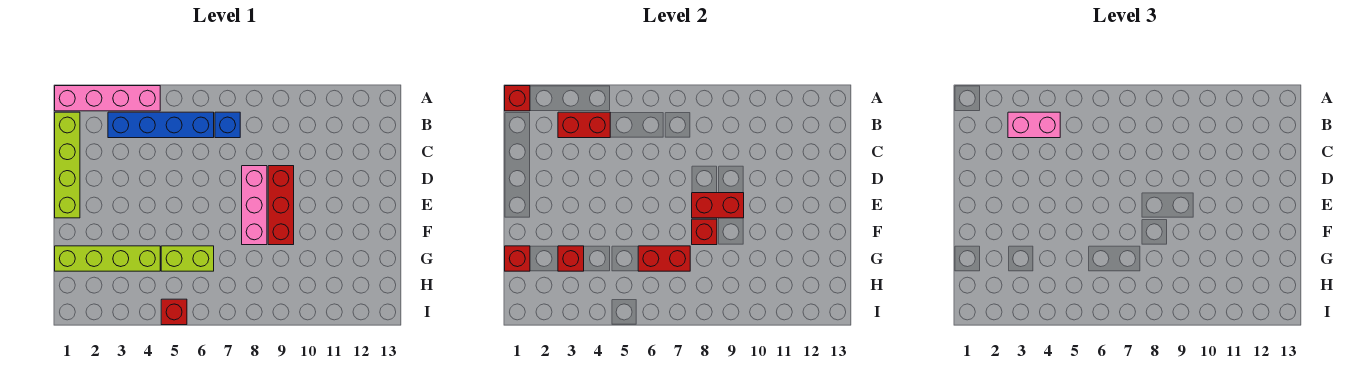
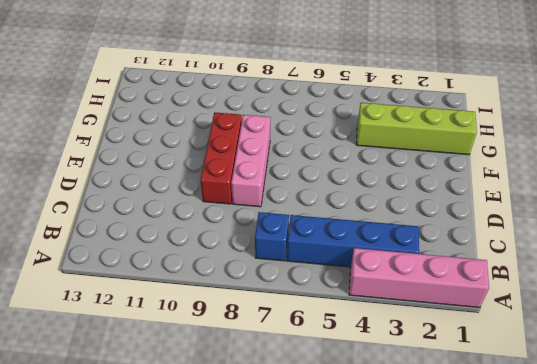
none -> lime 1x4 brick [55,112,80,218]
none -> lime 1x2 brick [161,246,214,271]
none -> red 1x1 brick [161,299,187,325]

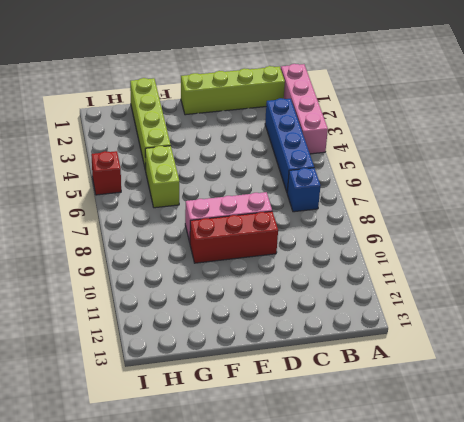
none -> red 1x1 brick [505,86,530,111]
none -> red 1x2 brick [558,112,610,138]
none -> red 1x2 brick [692,193,744,218]

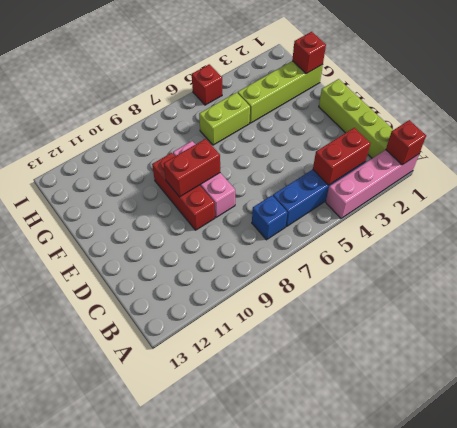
none -> red 1x1 brick [692,219,717,245]
none -> red 1x1 brick [558,246,584,271]
none -> red 1x2 brick [638,246,690,271]

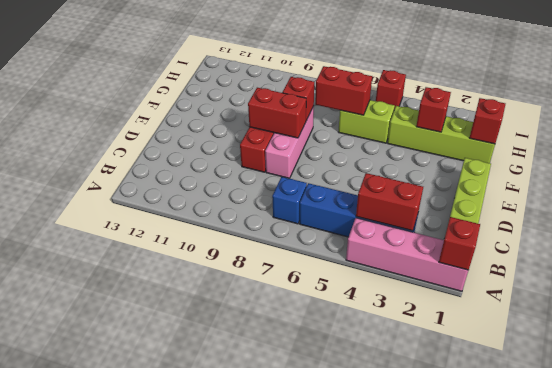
none -> pink 1x2 brick [1008,112,1060,138]

